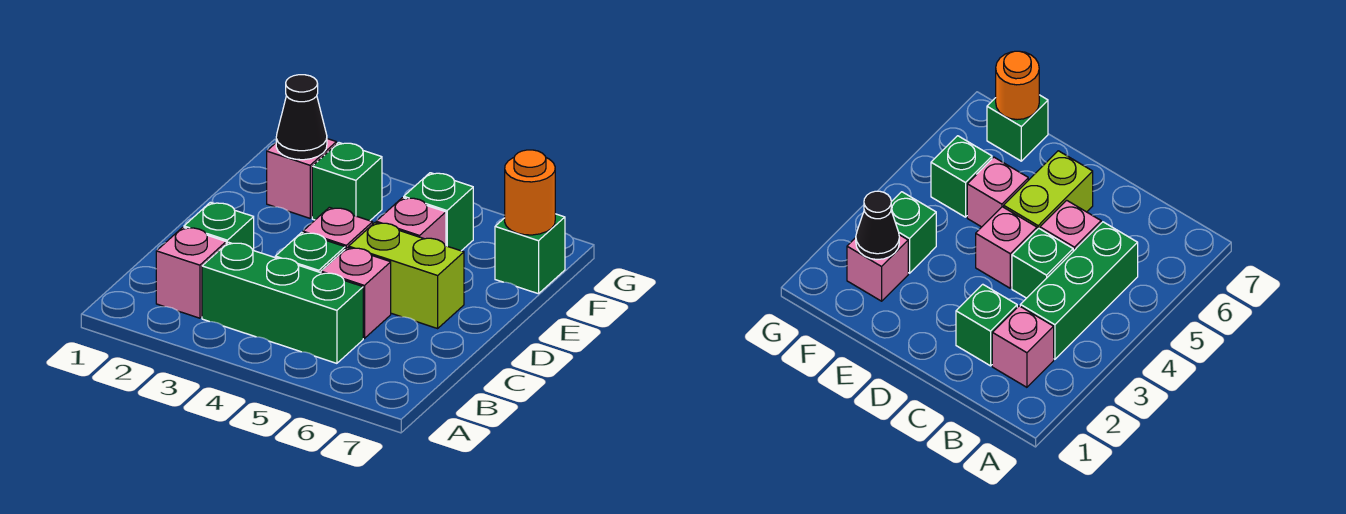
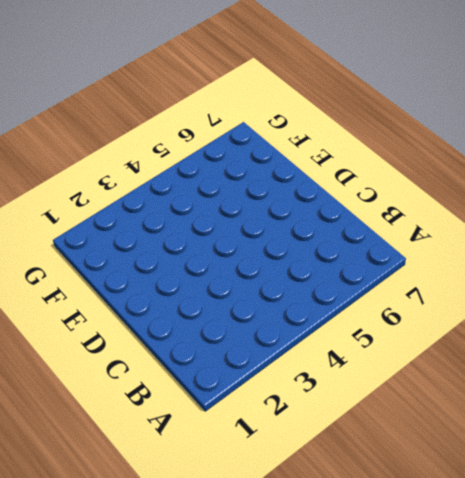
none -> pink 1x1 brick [156,227,226,318]
none -> green 1x3 brick [202,242,363,363]
none -> green 1x1 brick [184,202,254,250]

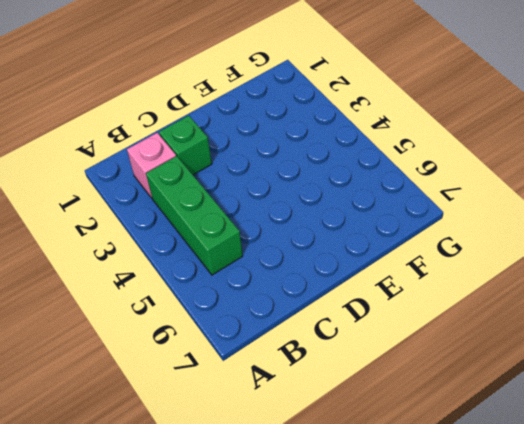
none -> green 1x1 brick [275,232,345,273]
none -> pink 1x1 brick [321,248,391,338]
none -> pink 1x1 brick [303,207,373,249]

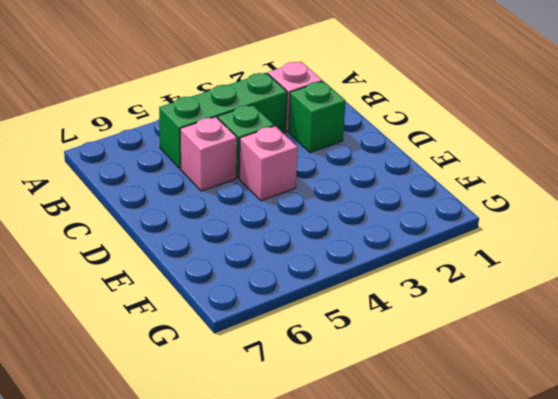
none -> lime 1x2 brick [349,223,464,328]
none -> pink 1x1 brick [376,198,446,246]
none -> pink 1x1 brick [267,139,336,218]

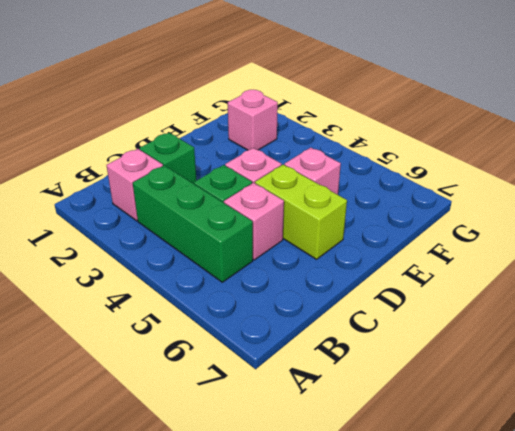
none -> green 1x1 brick [312,143,382,221]
none -> green 1x1 brick [404,173,473,251]
none -> green 1x1 brick [495,214,565,294]

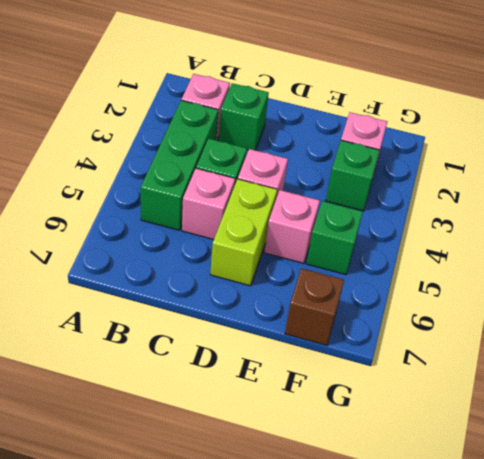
brown 1x1 brick [285,268,344,345] -> green 1x1 brick [495,214,565,294]
none -> black 1x1 cone [276,75,327,160]
none -> orange 1x1 round brick [505,150,555,235]

